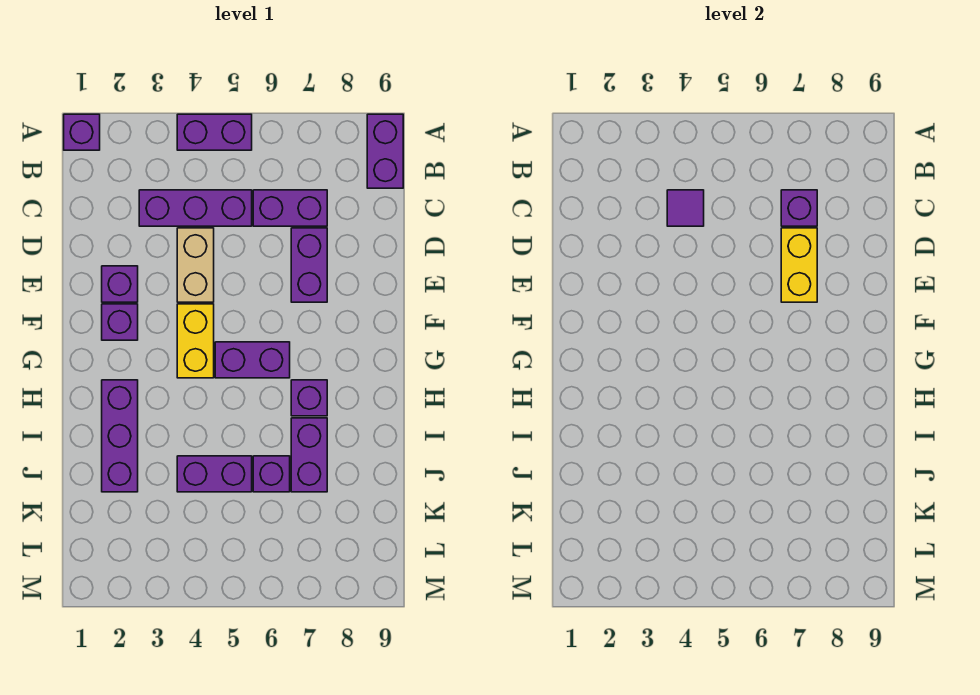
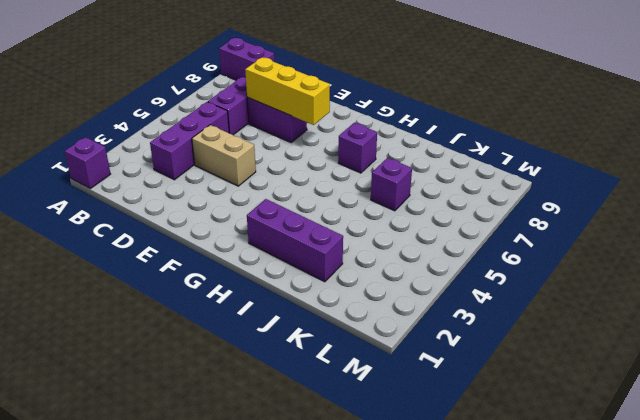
yellow 1x3 brick [245,57,330,125] -> yellow 1x2 brick [781,228,817,302]
none -> purple 1x2 brick [177,114,252,150]
none -> purple 1x1 brick [102,266,138,302]
none -> purple 1x1 brick [102,304,138,340]

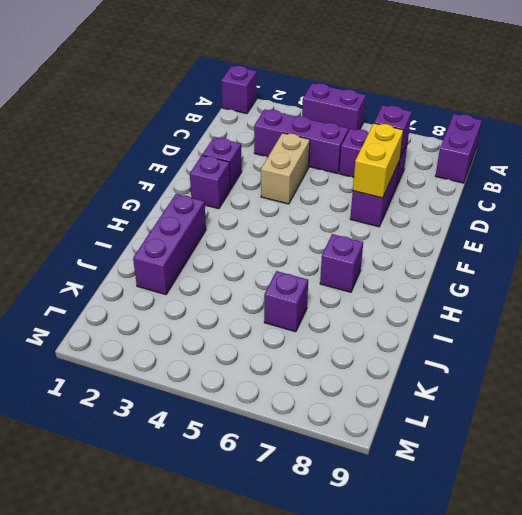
none -> yellow 1x2 brick [177,304,214,378]
none -> purple 1x2 brick [215,342,290,378]
none -> purple 1x2 brick [291,418,327,492]

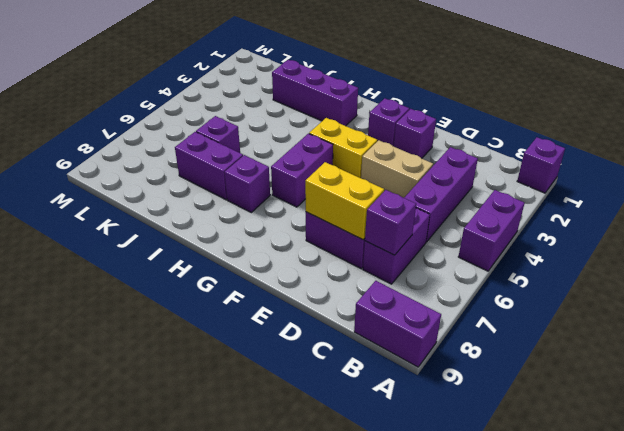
none -> purple 1x2 brick [177,456,252,492]
none -> purple 1x1 tile [667,190,704,226]

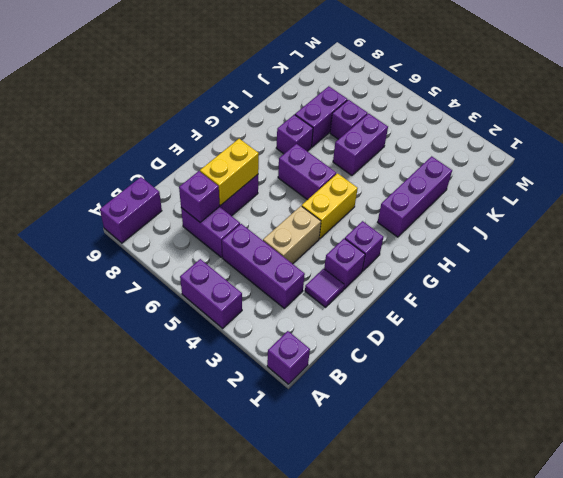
purple 1x1 tile [305,269,344,307] -> purple 1x1 tile moved to [667,190,704,226]
purple 1x2 brick [333,113,388,175] -> purple 1x2 brick turned to [177,456,252,492]

